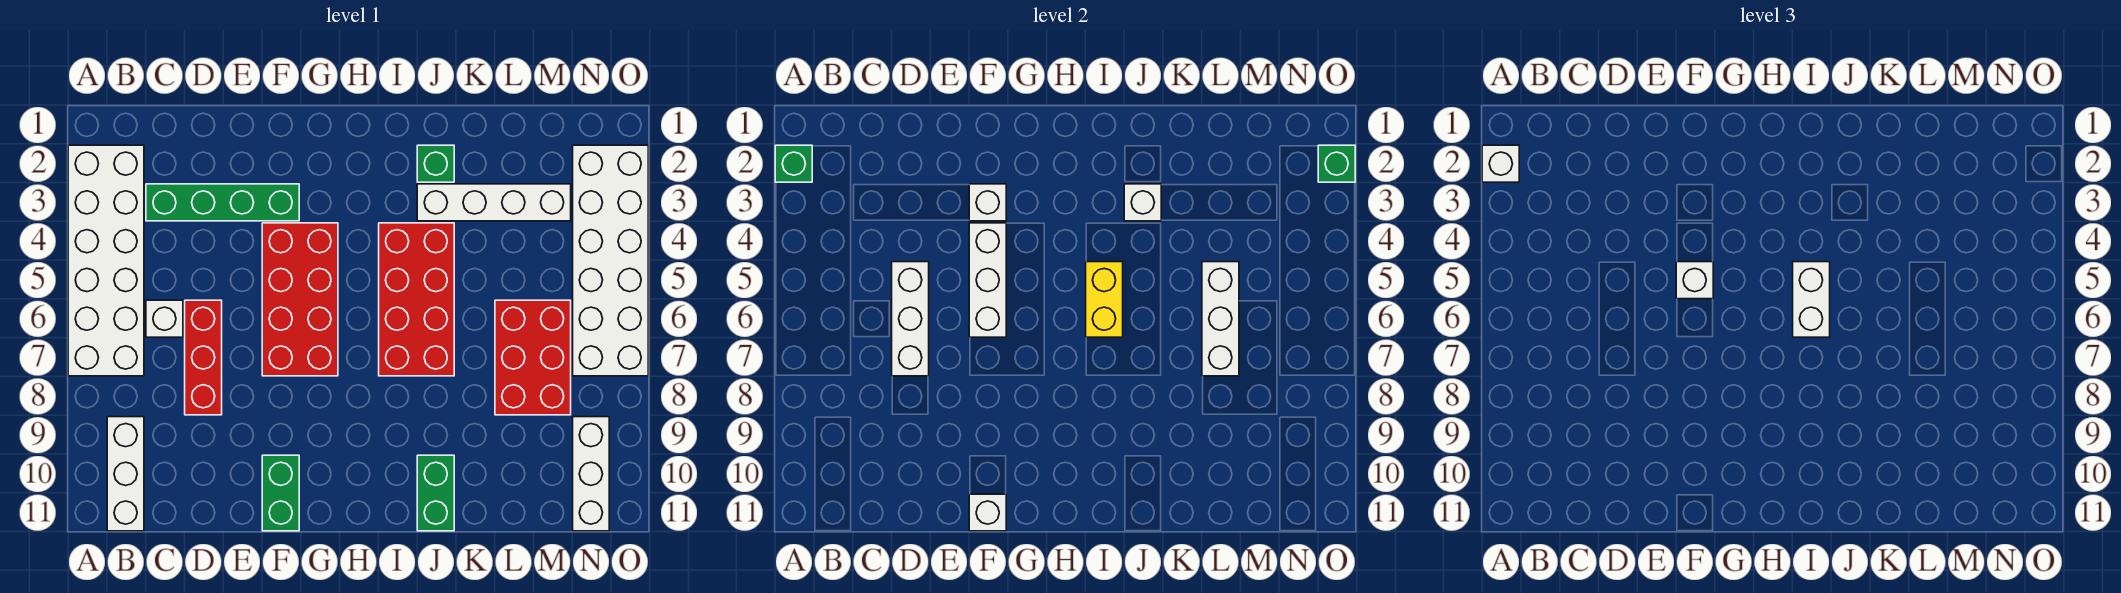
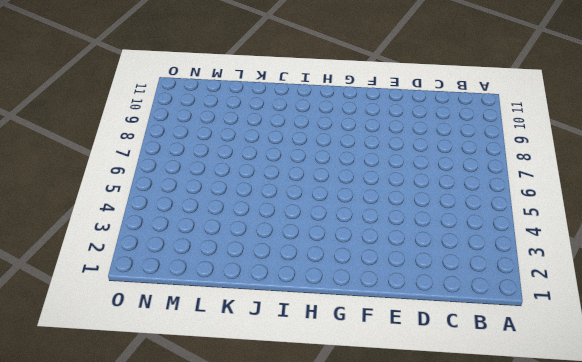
none -> white 2x6 brick [68,145,144,376]
none -> white 1x3 brick [107,417,144,531]
none -> green 1x4 brick [146,184,299,221]

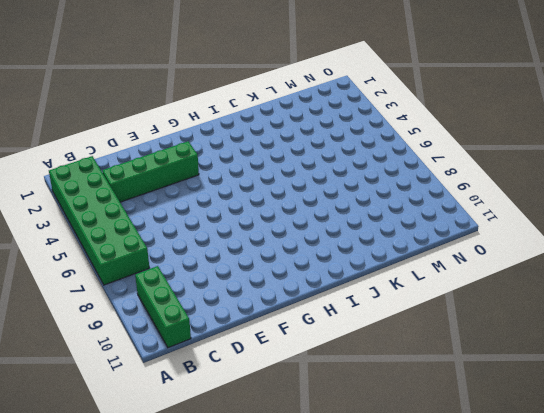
green 2x6 brick [49,156,149,285] -> white 2x6 brick [68,145,144,376]
green 1x3 brick [135,266,191,348] -> white 1x3 brick [107,417,144,531]
none -> white 1x1 brick [146,300,183,337]
none -> red 1x3 brick [185,300,222,415]
none -> red 2x4 brick [262,223,338,376]

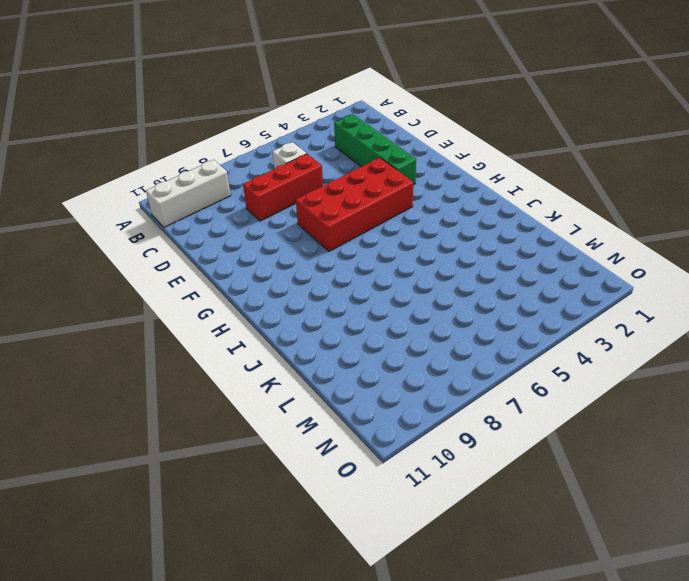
none -> white 2x6 brick [68,145,144,376]
none -> green 1x2 brick [262,455,299,531]
none -> red 2x4 brick [379,223,454,376]

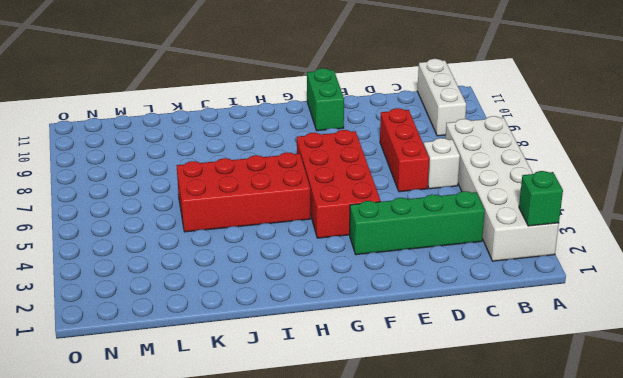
red 2x4 brick [177,152,310,232] -> red 2x4 brick turned to [379,223,454,376]
none -> green 1x1 brick [417,145,454,182]
none -> white 1x4 brick [417,184,571,221]
none -> green 1x2 brick [417,455,454,531]

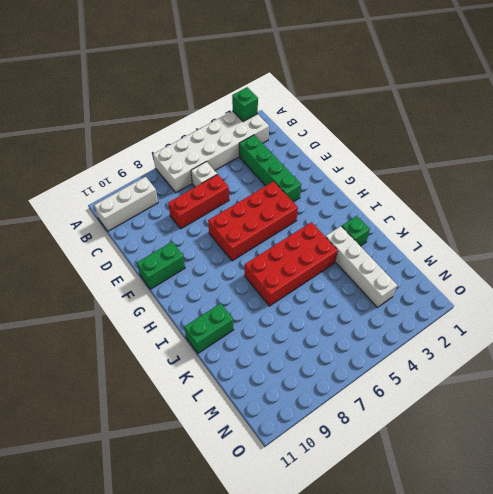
none -> red 2x3 brick [495,300,571,415]
none -> white 2x6 brick [573,145,648,376]
none -> white 1x3 brick [573,417,609,531]

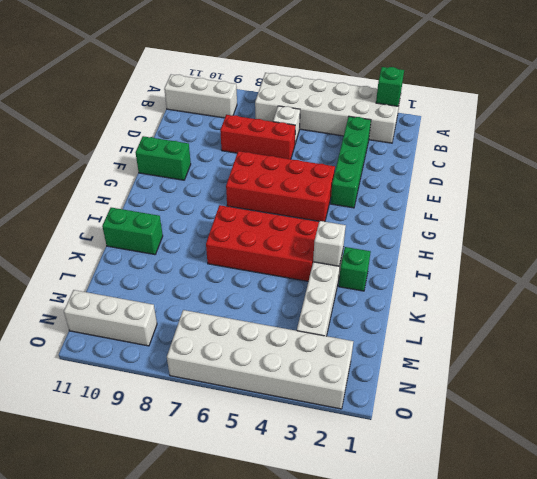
none -> red 2x3 brick [495,300,571,415]
none -> white 1x3 brick [892,262,929,376]
none -> white 1x1 brick [969,184,1006,221]

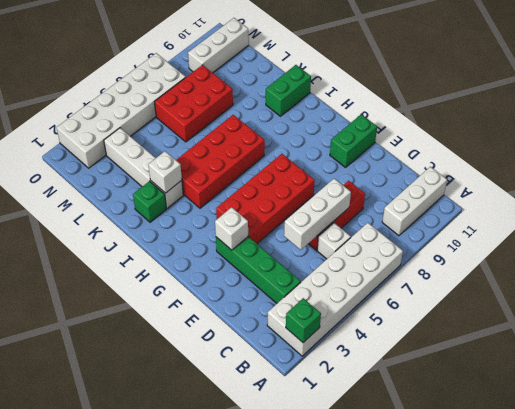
none -> white 1x3 brick [969,223,1006,337]
none -> white 1x1 brick [969,494,1006,531]
none -> yellow 1x2 brick [1086,262,1123,337]

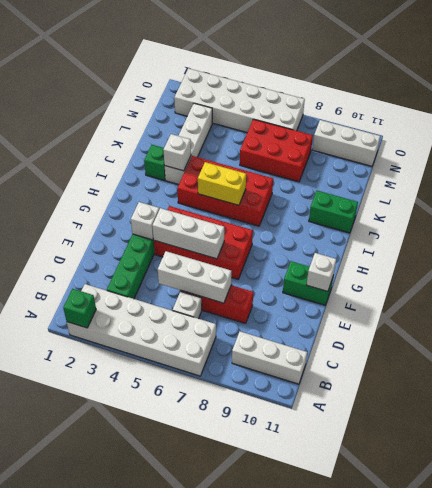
none -> white 1x3 brick [1202,262,1239,376]
none -> green 1x1 brick [1318,145,1355,182]
none -> white 1x1 brick [1482,145,1519,182]

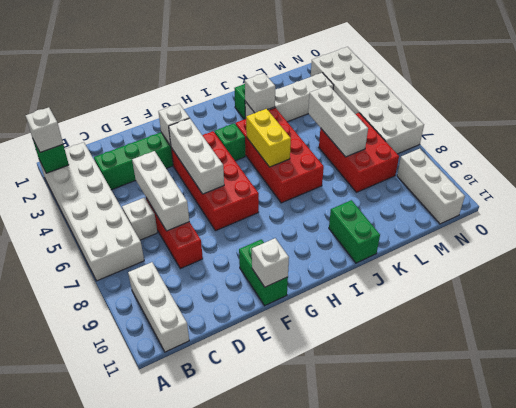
green 1x1 brick [214,123,245,161] -> green 1x1 brick moved to [1318,145,1355,182]
none -> white 1x1 brick [1676,262,1713,299]
none -> white 1x2 brick [1793,262,1830,337]

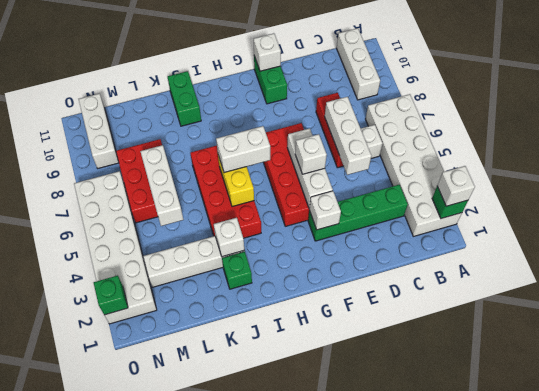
white 1x2 brick [216,126,270,173] -> white 1x2 brick turned to [1793,262,1830,337]

